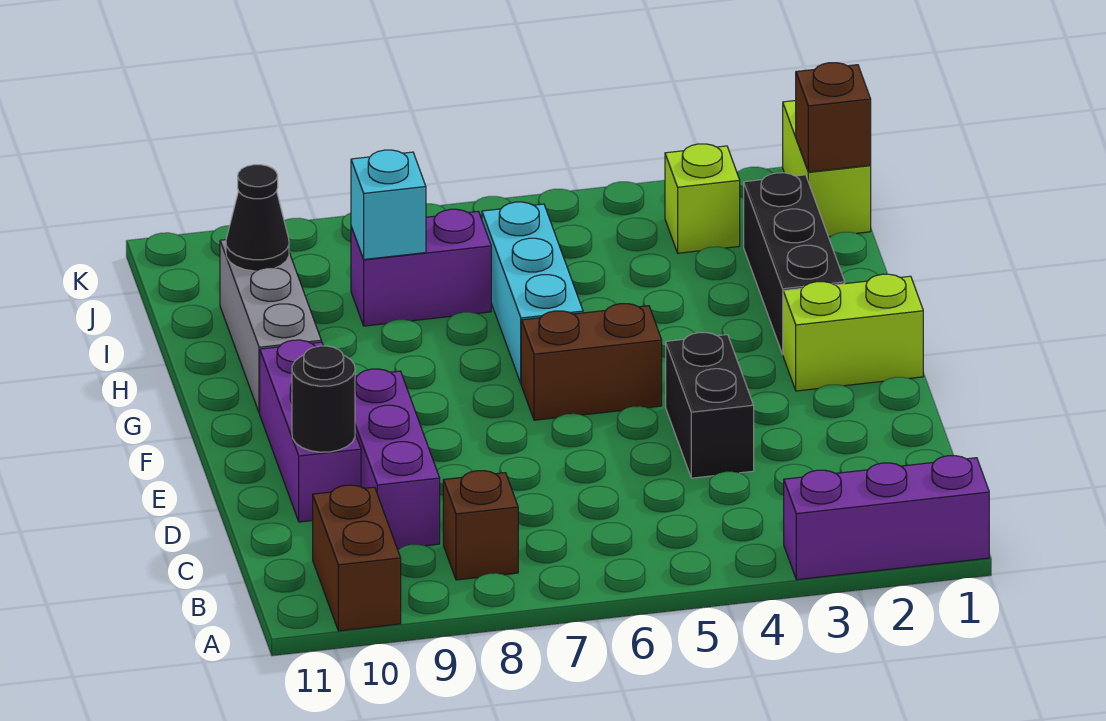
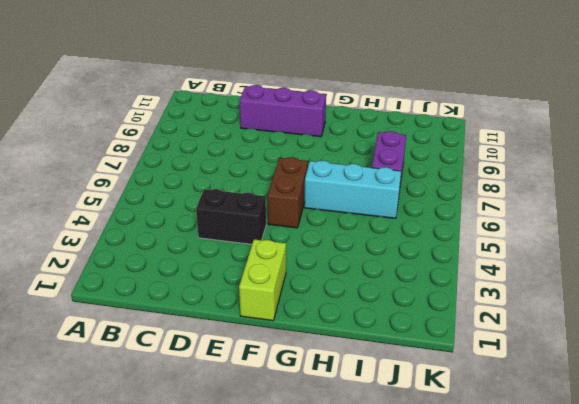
none -> purple 1x3 brick [784,456,989,580]
none -> brown 1x2 brick [313,485,401,631]
none -> brown 1x1 brick [443,471,518,580]

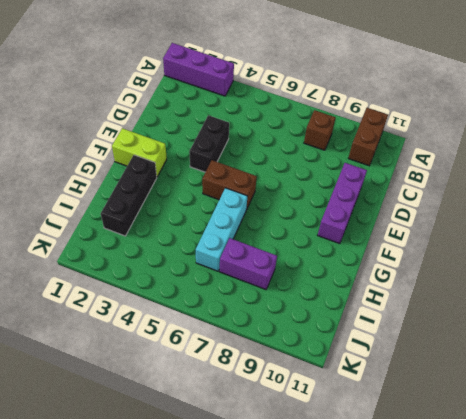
none -> purple 1x3 brick [355,369,440,549]
none -> grey 1x3 brick [220,240,321,413]
none -> lime 1x2 brick [783,100,871,236]

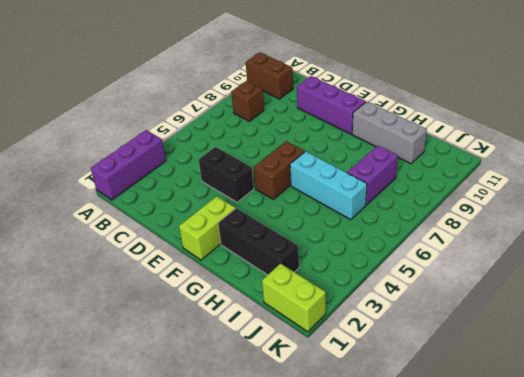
none -> purple 1x3 brick [355,369,440,549]
none -> lime 1x1 brick [665,144,740,253]
none -> black 1x1 round brick [292,346,355,452]

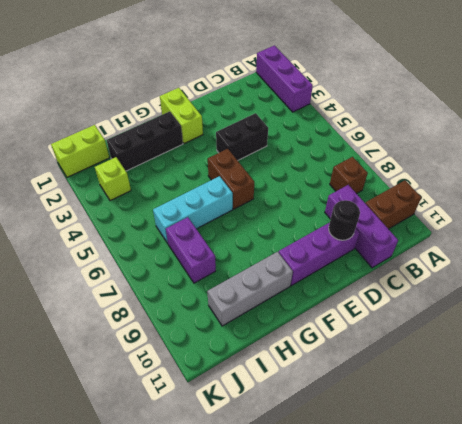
purple 1x3 brick [325,185,398,268] -> purple 1x3 brick turned to [355,369,440,549]
none -> cyan 1x1 brick [351,150,426,259]
none -> black 1x1 cone [226,165,289,271]
none -> brown 1x1 brick [796,63,871,172]

